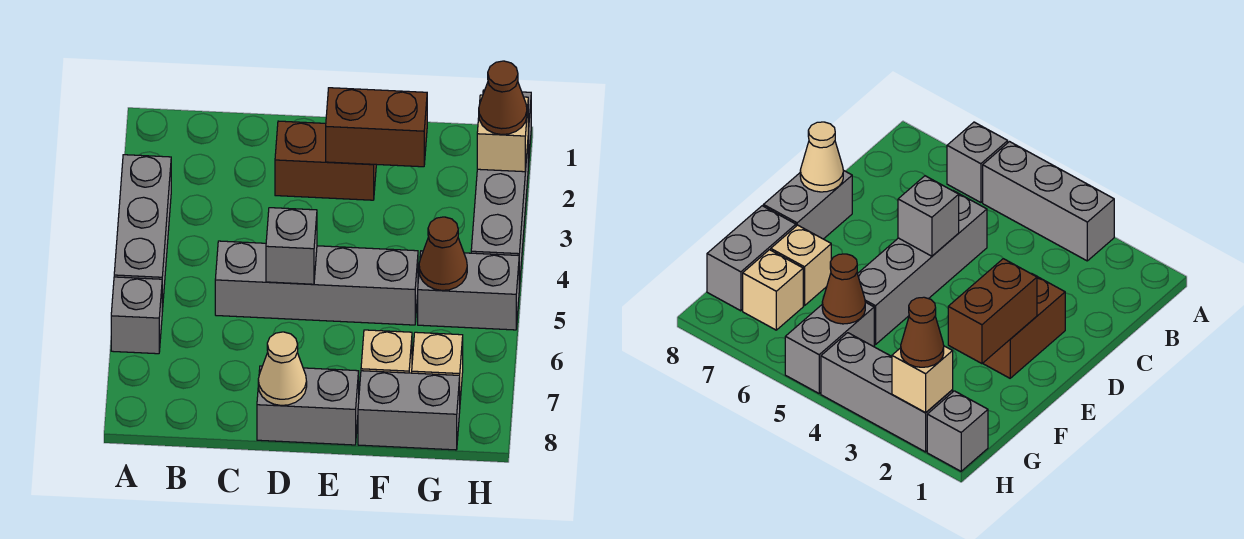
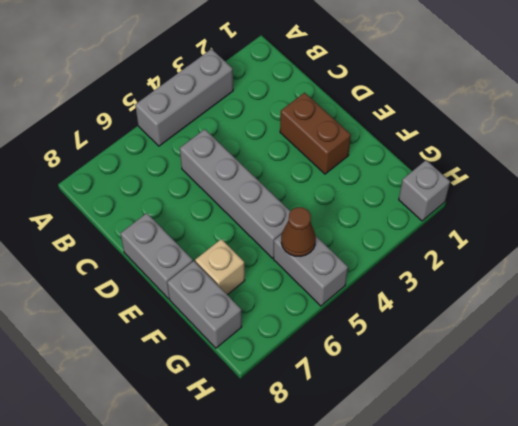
none -> grey 1x1 brick [111,277,162,354]
none -> tan 1x1 brick [412,332,463,400]
none -> grey 1x3 brick [471,145,528,288]

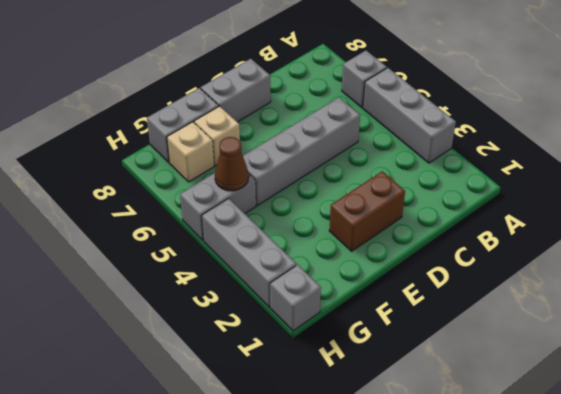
none -> grey 1x1 brick [266,208,317,284]
none -> tan 1x1 cone [258,332,307,405]
none -> brown 1x2 brick [326,88,427,167]

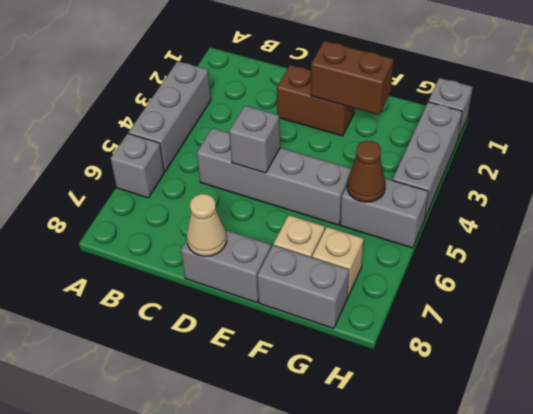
none -> tan 1x1 brick [477,95,528,172]
none -> brown 1x1 cone [479,61,527,135]

